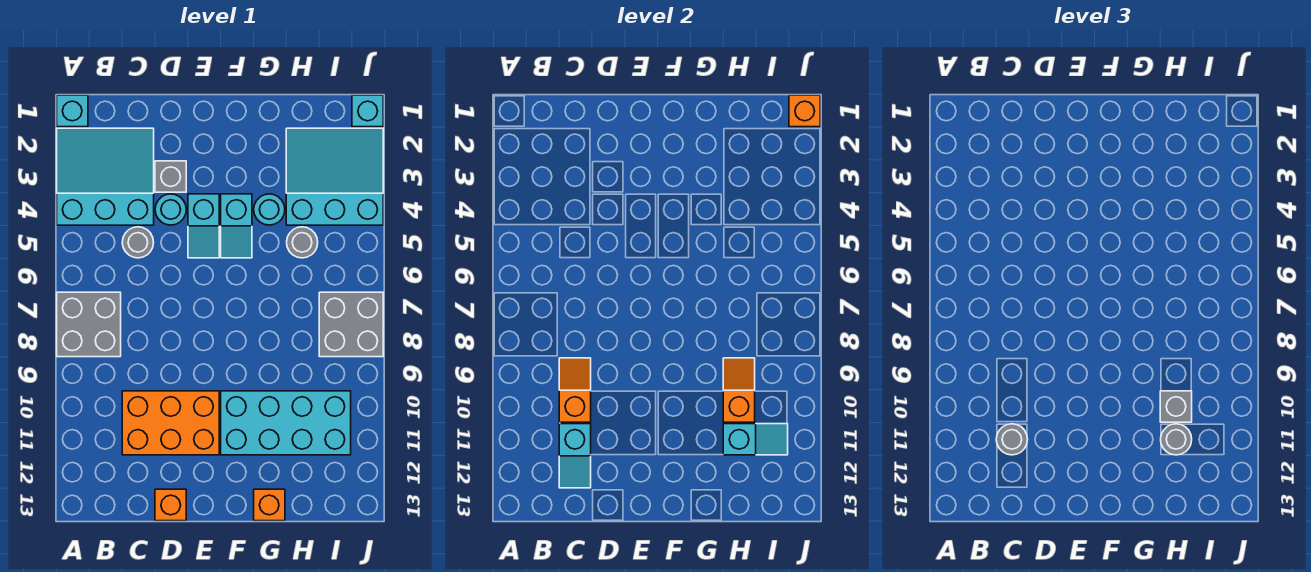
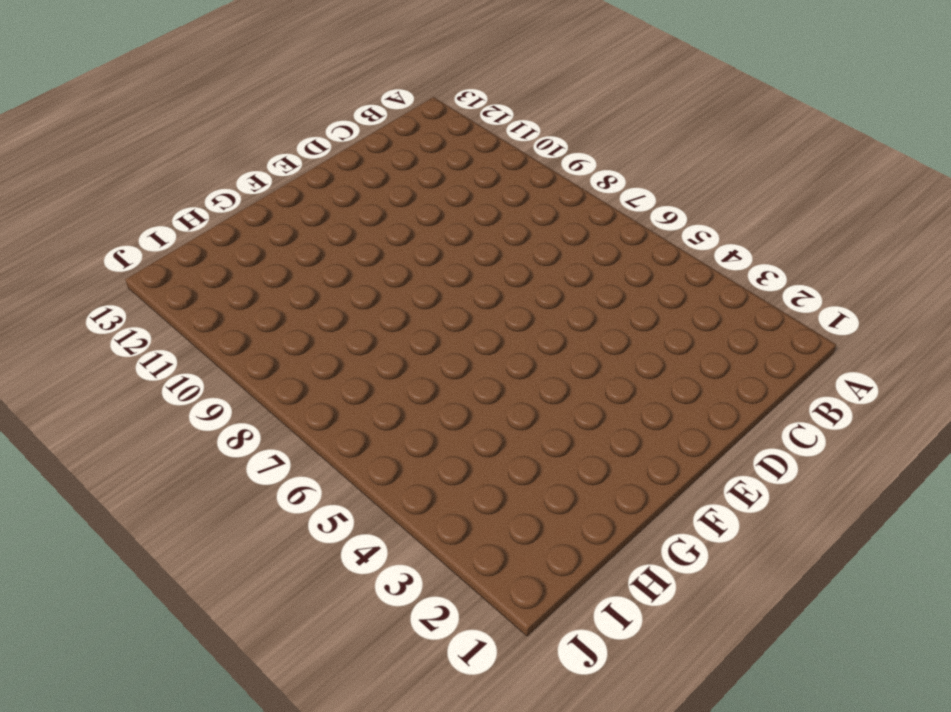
none -> cyan 1x1 brick [57,95,88,127]
none -> cyan 3x3 slope [57,128,154,225]
none -> grey 2x2 brick [57,292,121,357]

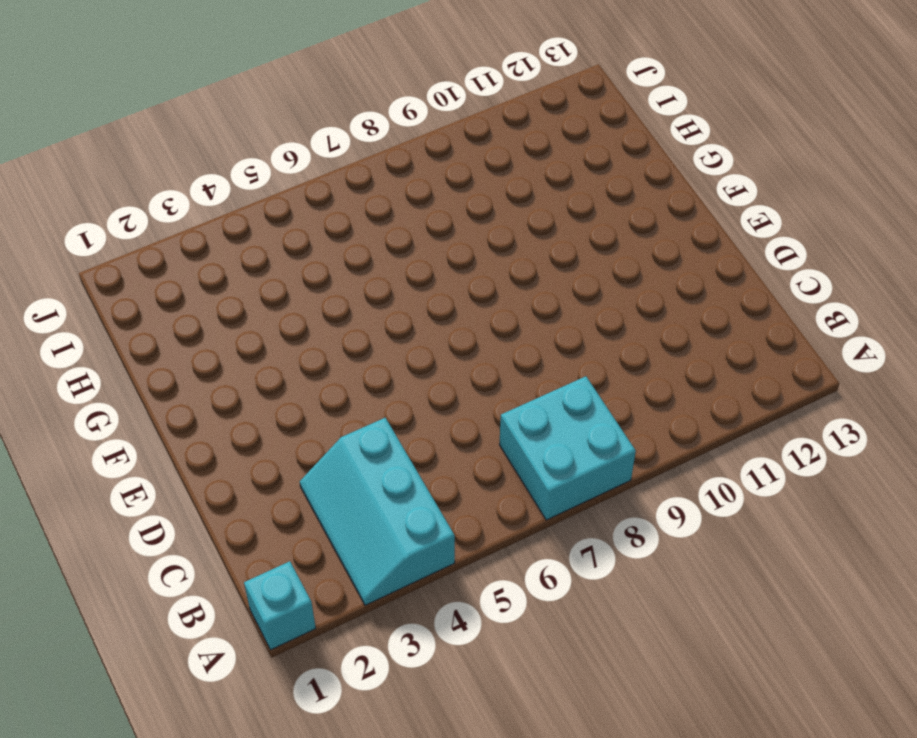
cyan 2x3 slope [300,418,455,605] -> cyan 3x3 slope [57,128,154,225]
cyan 2x2 brick [499,376,636,520] -> grey 2x2 brick [57,292,121,357]
none -> grey 1x1 round brick [122,227,154,258]
none -> orange 2x3 brick [122,391,219,455]
none -> grey 1x1 brick [155,161,186,192]

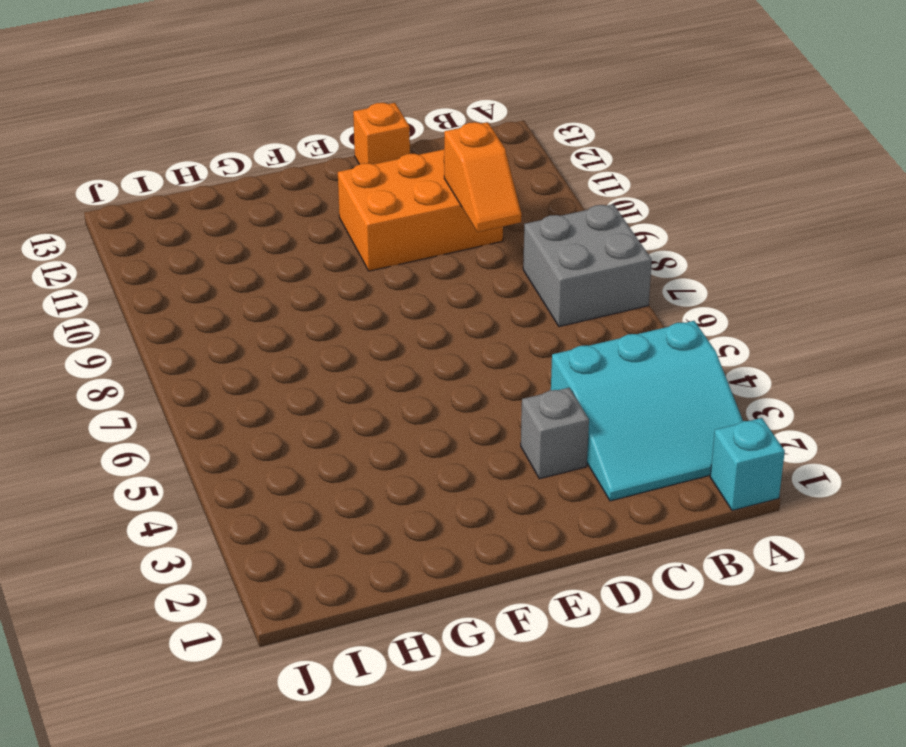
none -> grey 1x1 round brick [122,227,154,258]
none -> cyan 1x1 round brick [155,194,186,225]
none -> cyan 1x2 slope [188,194,219,258]

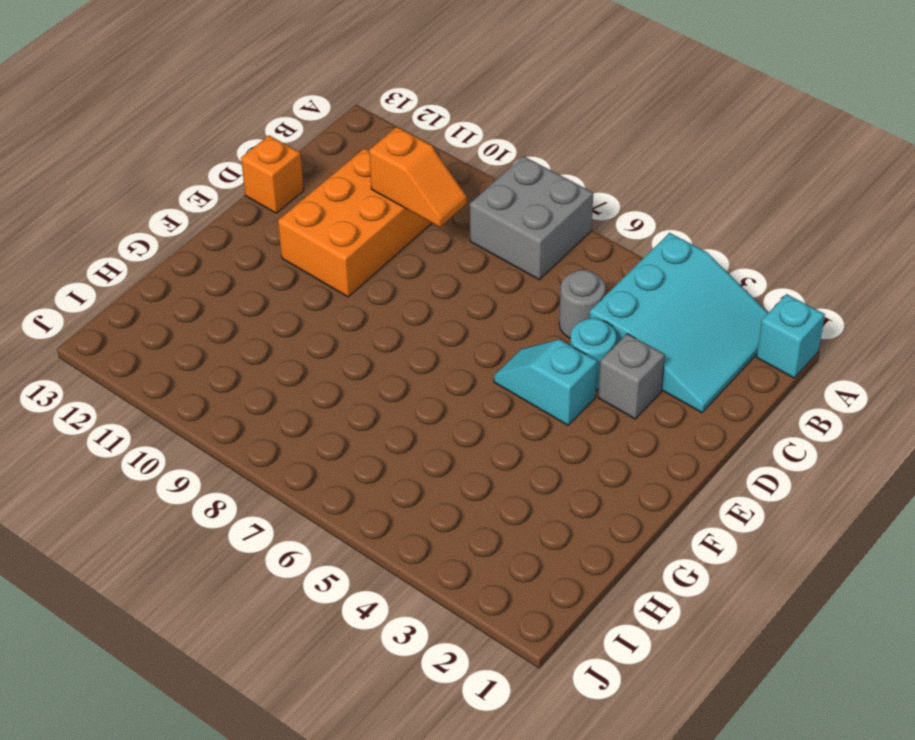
none -> cyan 1x2 slope [221,194,252,258]
none -> cyan 2x4 brick [221,391,351,455]
none -> cyan 1x1 round brick [254,194,285,225]

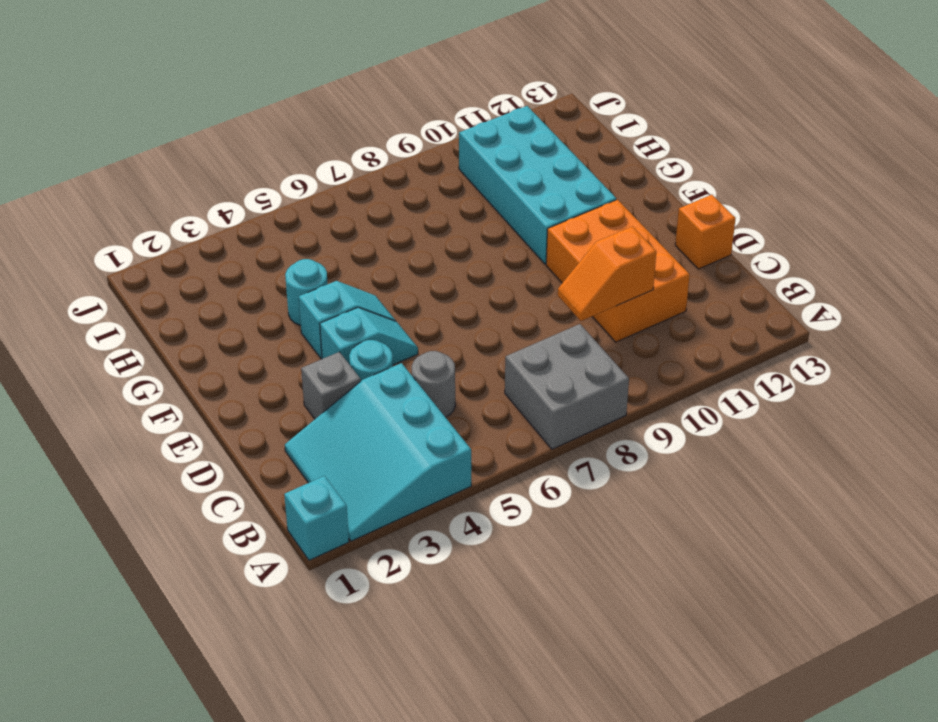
none -> orange 1x1 brick [254,489,285,521]
none -> cyan 3x3 slope [286,128,383,225]
none -> grey 1x1 round brick [287,227,318,258]

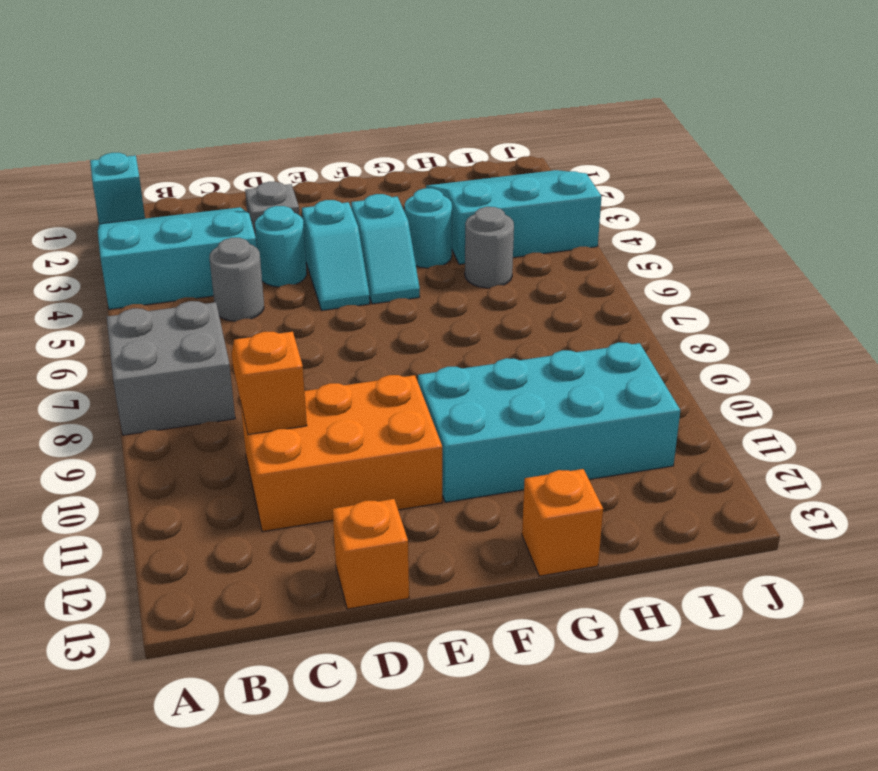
none -> grey 2x2 brick [319,292,383,357]
none -> cyan 1x1 brick [352,95,383,127]
none -> cyan 1x2 slope [559,424,591,488]

